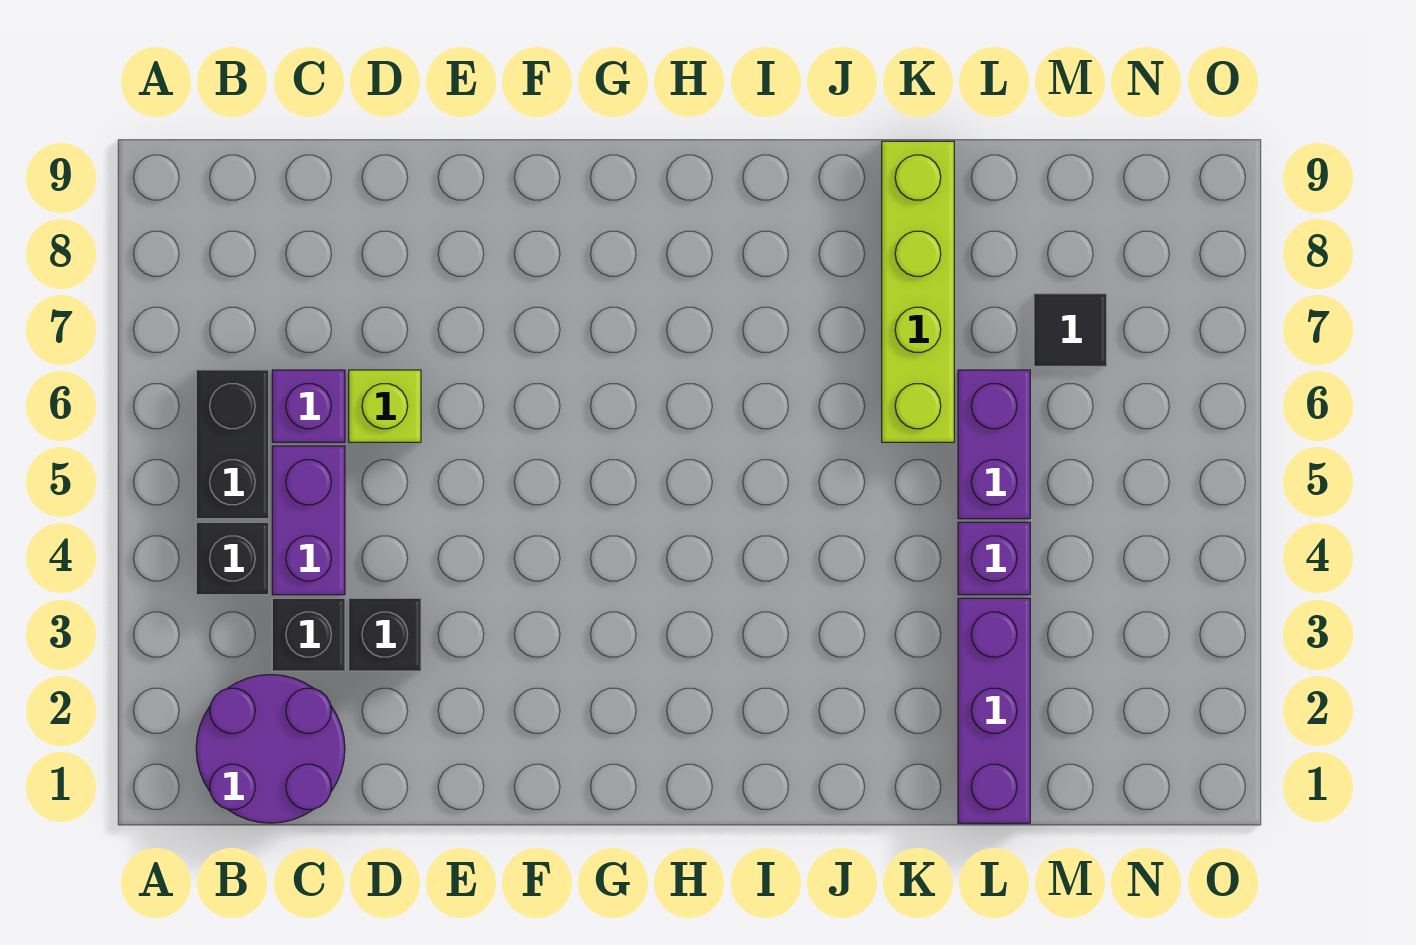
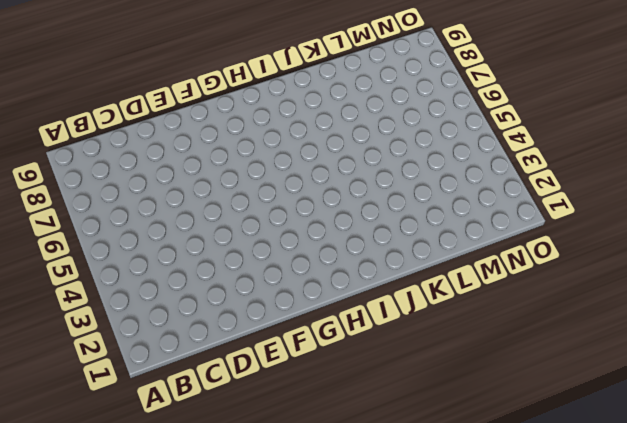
none -> purple 2x2 round brick [196,675,345,823]
none -> black 1x1 brick [196,522,269,595]
none -> black 1x2 brick [196,370,269,519]

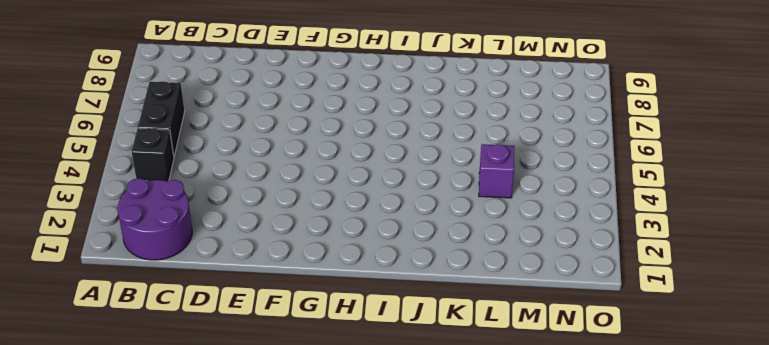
none -> black 1x1 brick [272,598,345,671]
none -> purple 1x2 brick [272,446,345,595]
none -> purple 1x1 brick [272,370,345,442]

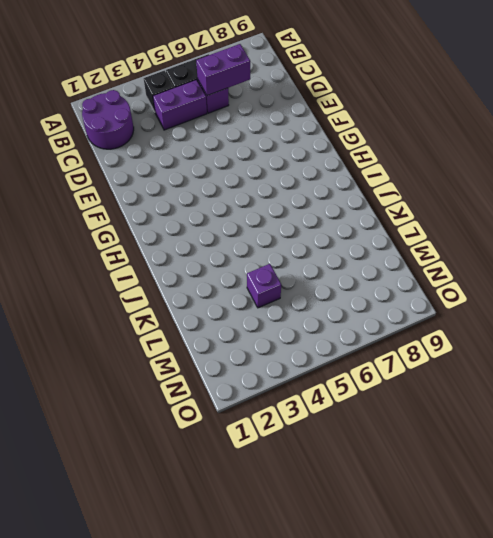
purple 1x2 brick [196,44,250,96] -> purple 1x2 brick moved to [958,370,1030,519]
none -> black 1x1 brick [272,598,345,671]
none -> black 1x1 brick [349,598,421,671]
none -> lime 1x1 brick [349,370,421,442]

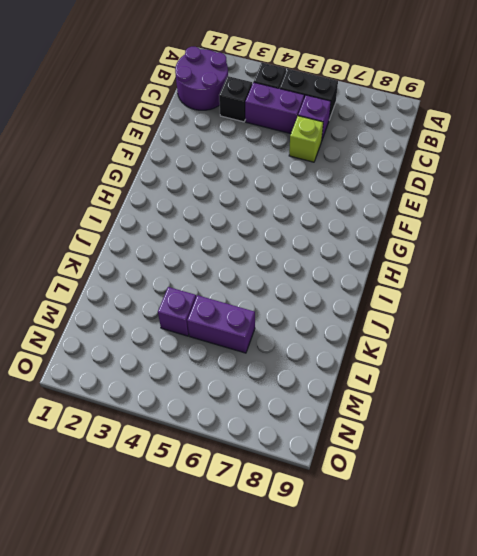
none -> black 1x1 brick [349,598,421,671]
none -> lime 1x4 brick [882,141,954,442]
none -> purple 1x3 brick [958,598,1030,823]

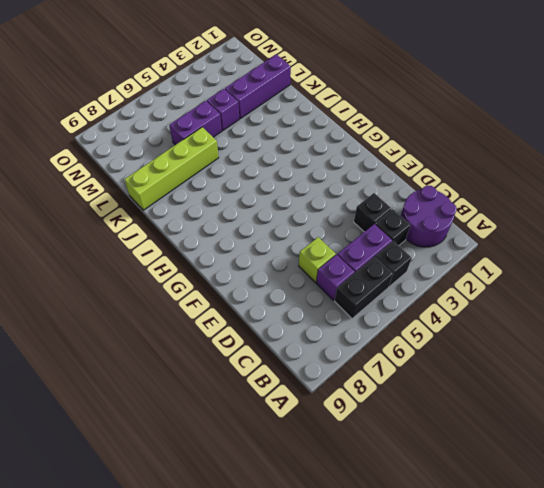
none -> black 1x1 tile [1034,294,1107,366]

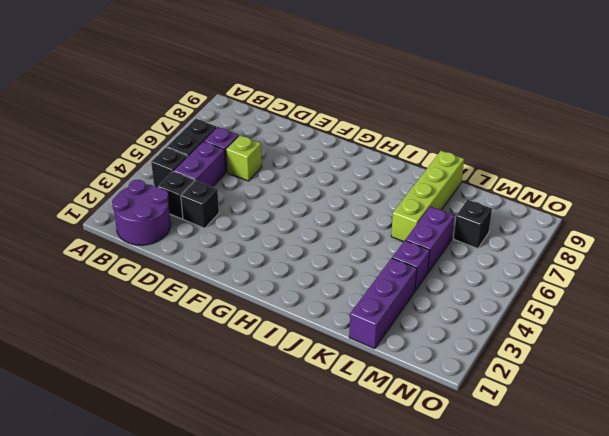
black 1x1 brick [454,200,492,249] -> black 1x1 tile [1034,294,1107,366]

